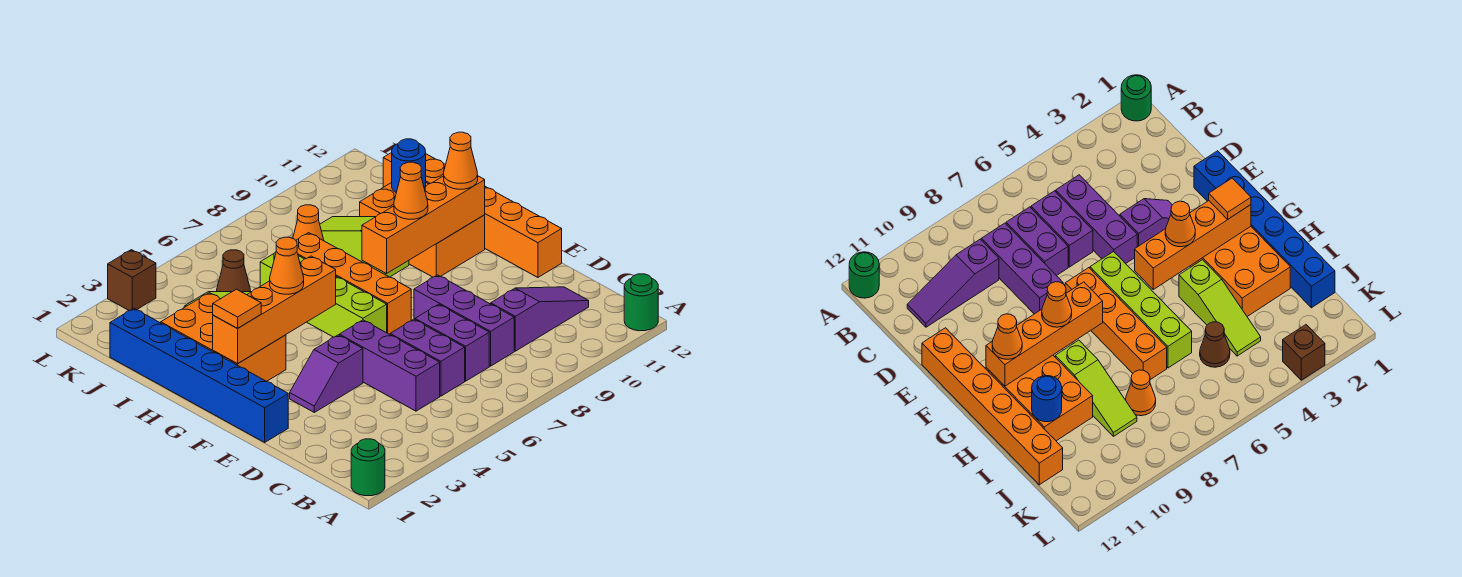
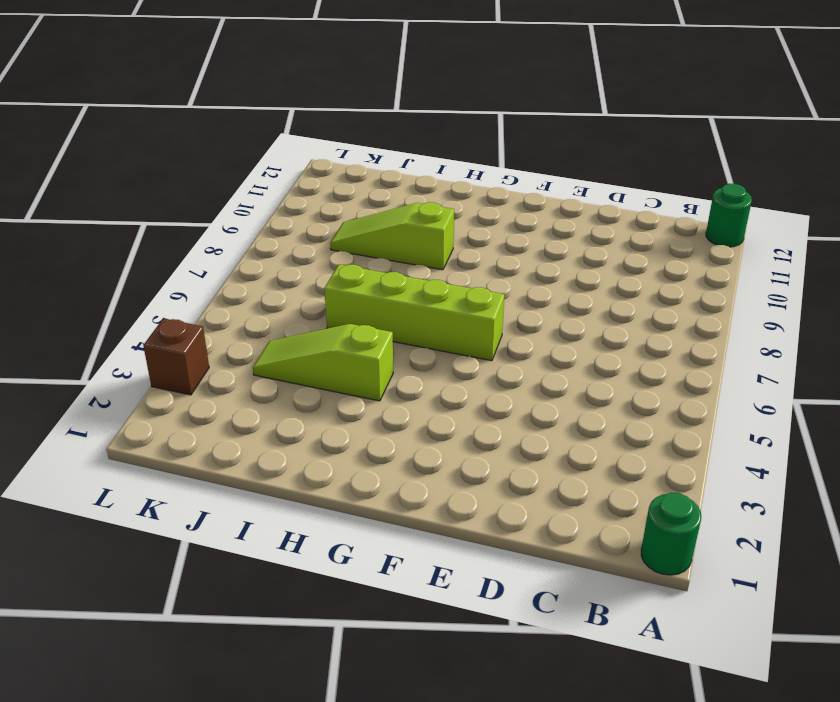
none -> purple 1x3 brick [339,320,440,411]
none -> purple 1x2 brick [390,319,465,396]
none -> purple 1x2 brick [415,304,489,381]

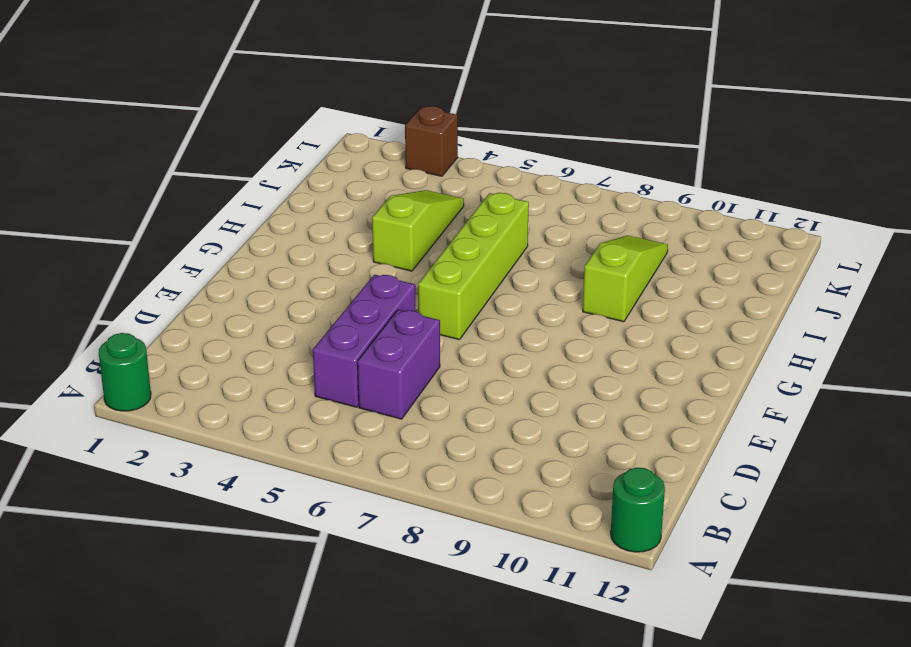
none -> purple 1x2 brick [415,304,489,381]
none -> purple 1x3 brick [414,275,514,366]
none -> purple 1x3 slope [491,287,589,351]

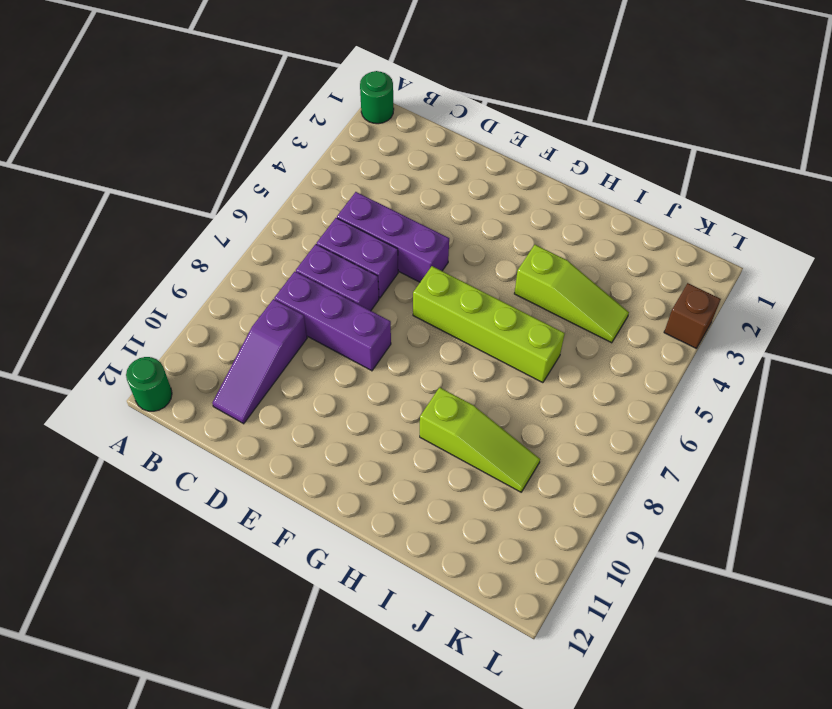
none -> blue 1x6 brick [110,308,288,442]
none -> purple 1x2 slope [290,335,363,412]
none -> orange 1x6 brick [383,153,562,277]

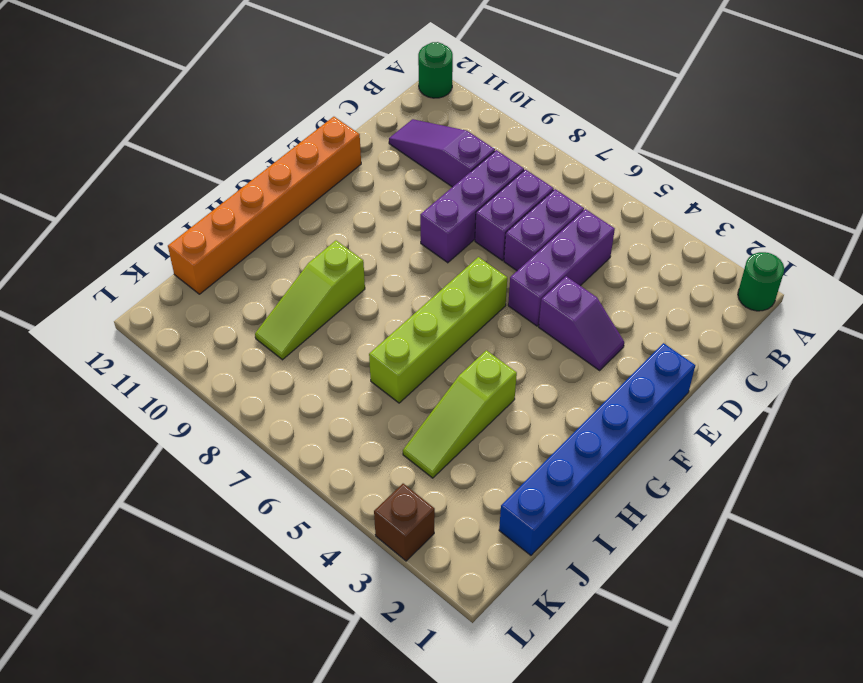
none -> orange 1x4 brick [296,233,411,334]
none -> orange 2x3 brick [161,293,286,381]
none -> orange 2x3 brick [360,183,485,277]

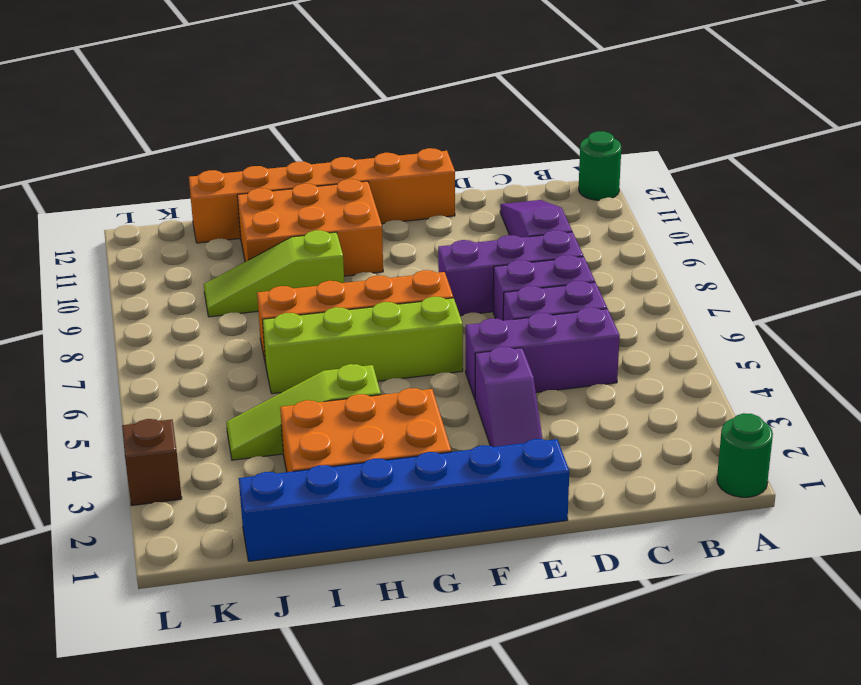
none -> brown 1x1 cone [217,250,250,292]
none -> orange 1x1 cone [293,205,324,241]
none -> orange 1x4 brick [213,256,336,364]

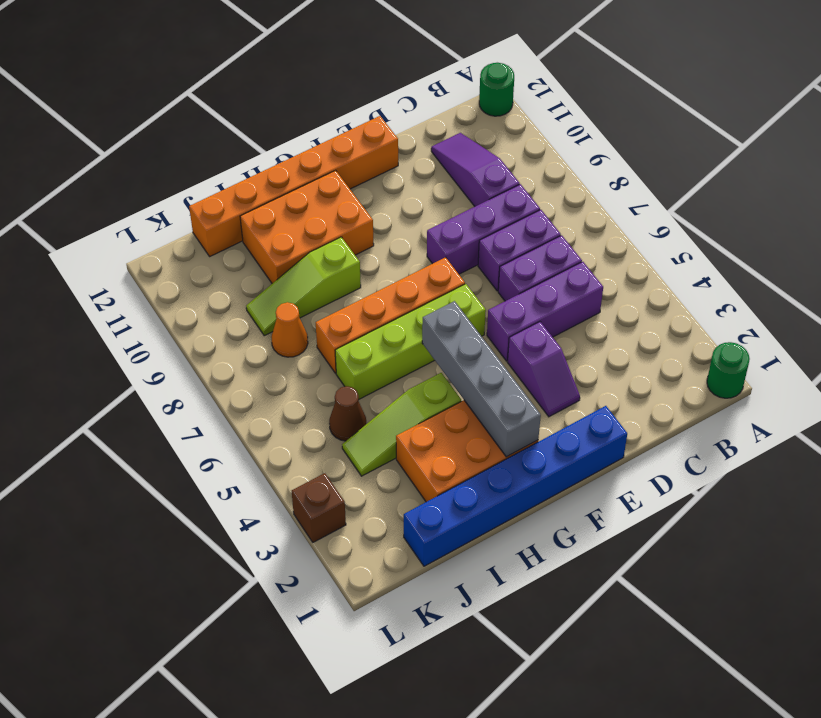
grey 1x4 brick [422,301,541,457] -> orange 1x4 brick [213,256,336,364]
none -> orange 1x4 brick [362,176,485,274]
none -> blue 1x1 round brick [392,139,426,192]
none -> orange 1x1 tile [213,289,261,328]

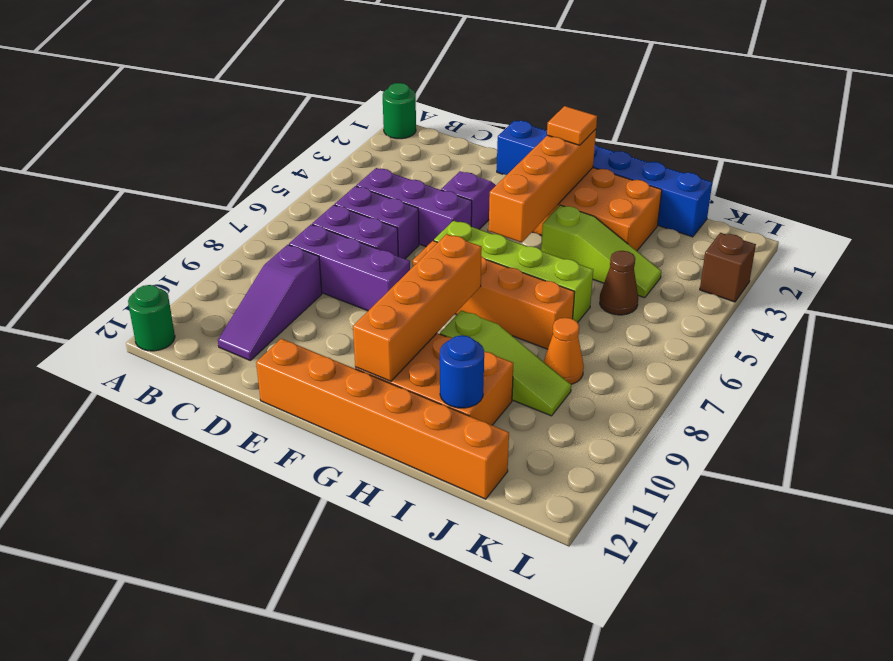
none -> orange 1x1 cone [270,237,304,294]
none -> orange 1x1 cone [394,162,428,219]
none -> orange 1x1 cone [444,132,478,189]

